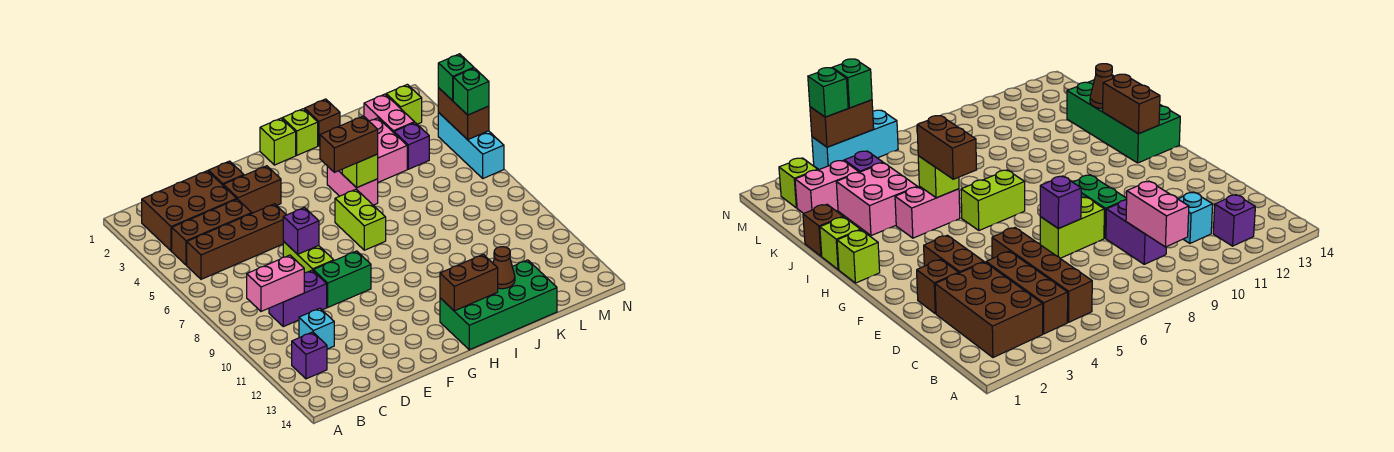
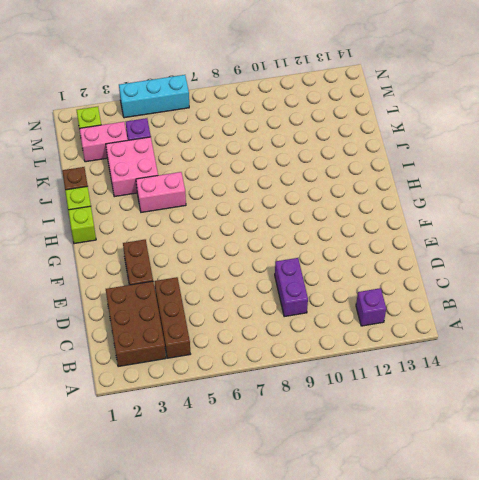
none -> brown 1x4 brick [187,204,286,279]
none -> cyan 1x1 brick [299,308,334,349]
none -> brown 1x1 brick [208,161,244,185]
none -> lime 1x2 brick [283,242,334,273]

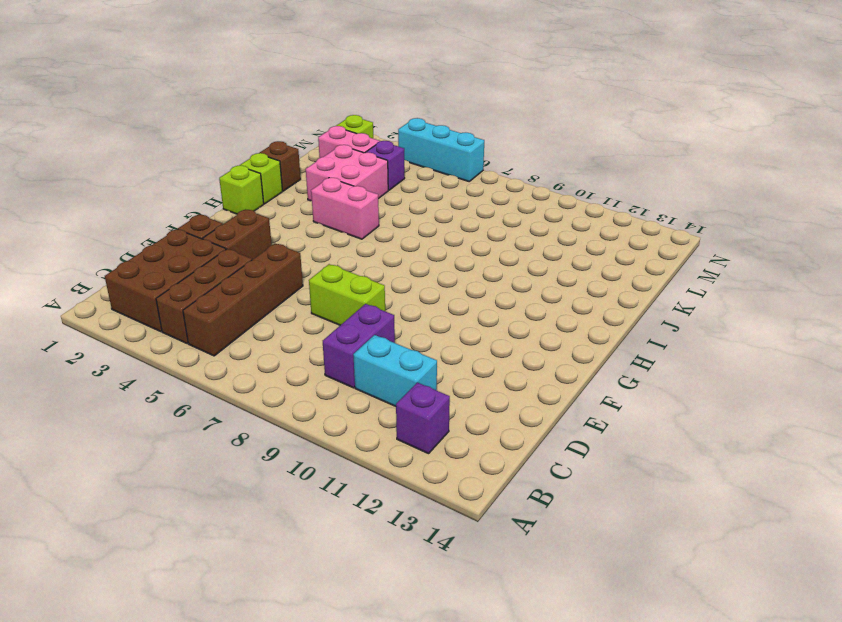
cyan 1x2 brick [353,335,437,406] -> cyan 1x1 brick [299,308,334,349]
none -> green 1x2 brick [313,251,371,307]
none -> lime 1x2 brick [335,189,386,250]
none -> green 2x4 brick [440,260,557,350]
none -> pink 1x2 brick [247,255,304,311]

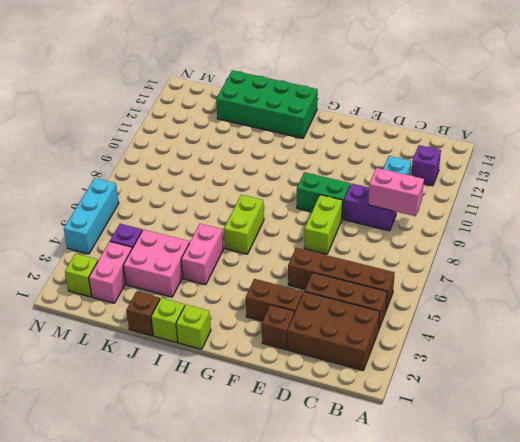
none -> purple 1x1 brick [283,208,319,254]
none -> brown 1x2 brick [440,254,498,311]
none -> lime 1x1 brick [342,154,378,188]
none -> brown 1x1 cone [493,247,515,289]

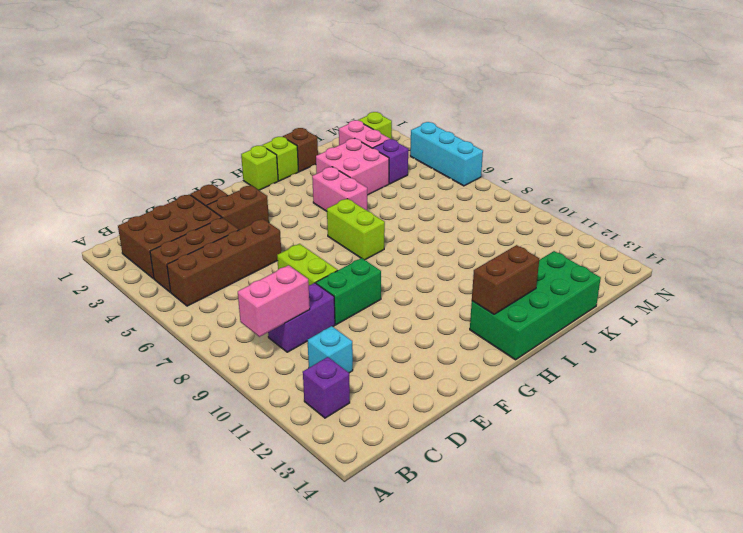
none -> purple 1x1 brick [283,208,319,254]
none -> lime 1x1 brick [342,154,378,188]
none -> brown 1x1 cone [493,247,515,289]
none -> brown 1x2 brick [438,88,489,140]

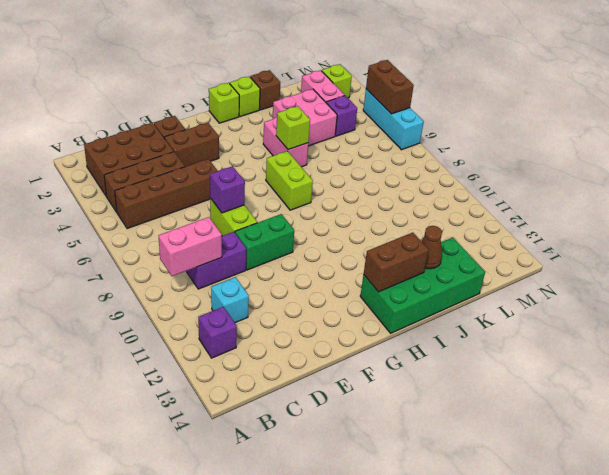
none -> brown 1x2 brick [320,116,378,172]
none -> green 1x1 brick [438,54,474,101]
none -> green 1x1 brick [453,68,489,115]

